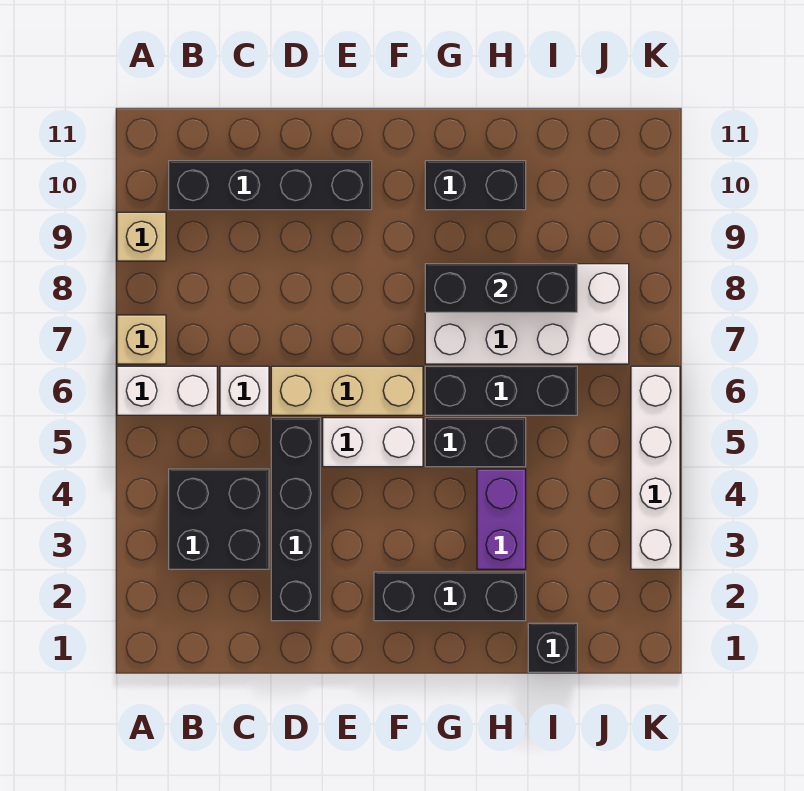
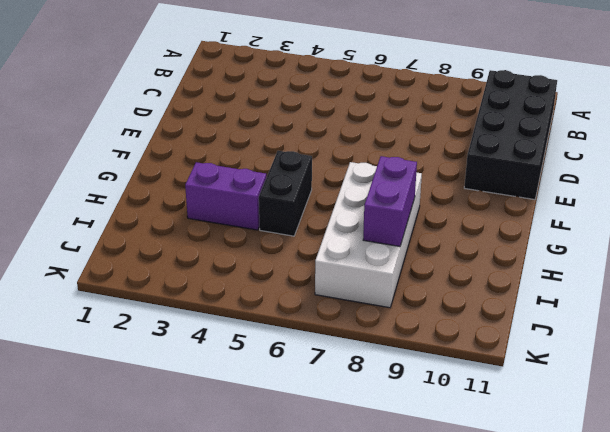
black 2x4 brick [464,70,557,200] -> black 1x4 brick [169,161,372,210]
purple 1x2 brick [363,156,417,246] -> black 1x3 brick [425,264,577,312]
none -> white 1x2 brick [117,366,217,415]
none -> tan 1x1 brick [117,315,166,364]
none -> tan 1x1 brick [117,212,166,261]

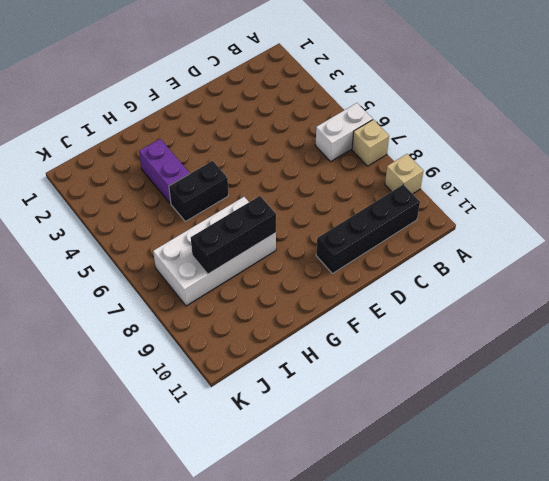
none -> black 2x2 brick [169,469,269,569]
none -> white 1x1 brick [220,366,269,415]
none -> black 1x4 brick [271,418,320,621]

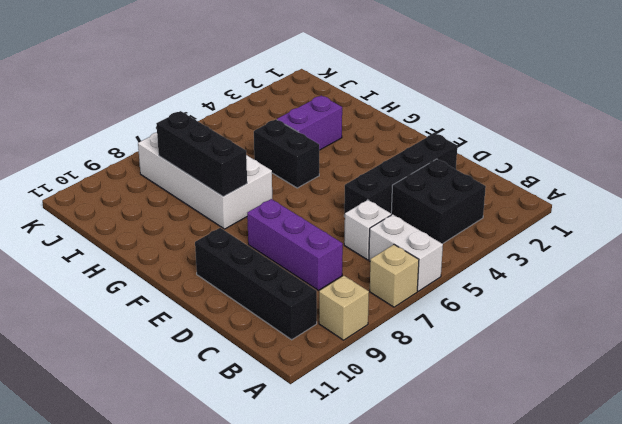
purple 1x3 brick [247,199,343,290] -> none
none -> tan 1x3 brick [271,366,423,415]
none -> white 1x2 brick [323,418,423,467]
none -> black 1x3 brick [374,572,526,621]

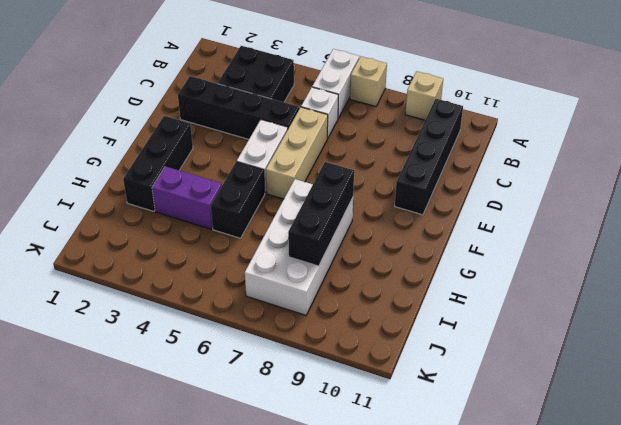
none -> black 1x3 brick [425,366,577,415]
none -> black 1x2 brick [425,161,526,210]
none -> black 1x1 brick [528,623,577,672]

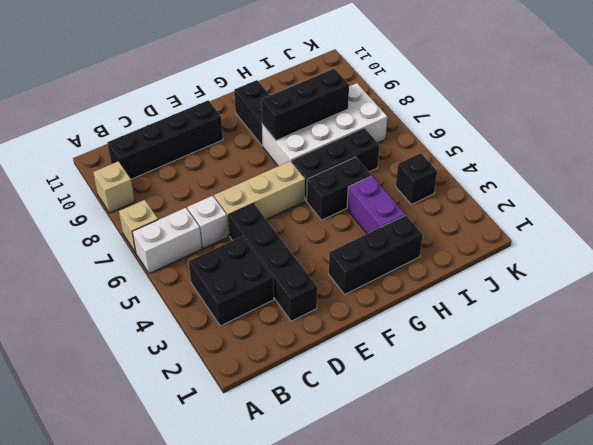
black 1x2 brick [234,80,270,146] -> black 1x2 brick turned to [425,161,526,210]
black 1x1 brick [396,153,437,204] -> black 1x1 brick moved to [528,623,577,672]
none -> white 1x2 brick [323,418,423,467]
none -> white 1x4 brick [631,366,680,569]

